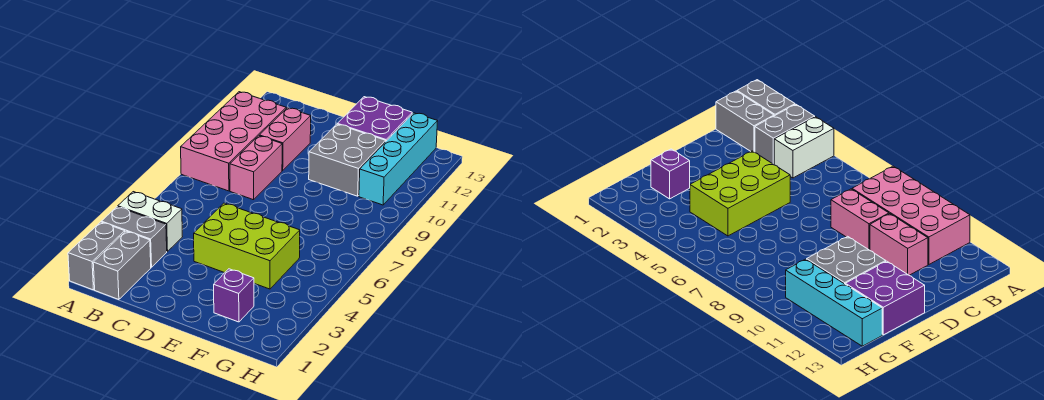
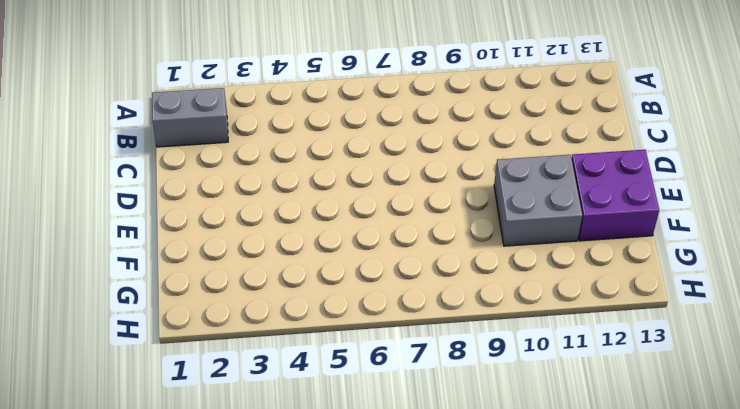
none -> grey 1x2 brick [68,222,125,290]
none -> grey 1x2 brick [101,207,167,267]
none -> white 1x2 brick [118,192,182,252]

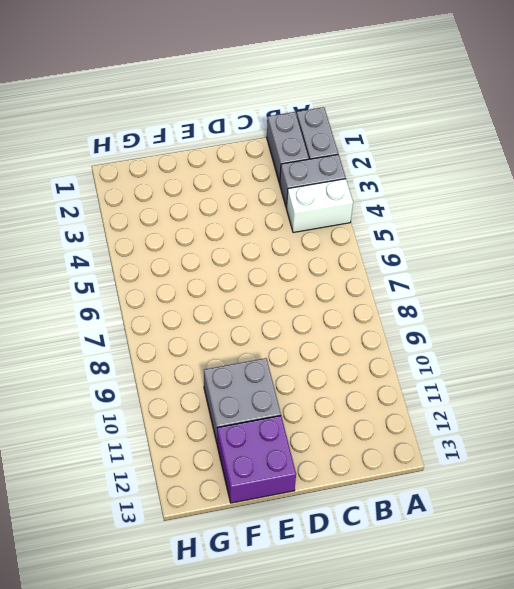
none -> pink 2x4 brick [181,92,286,191]
none -> pink 1x2 brick [230,136,282,200]
none -> pink 1x2 brick [259,108,311,170]

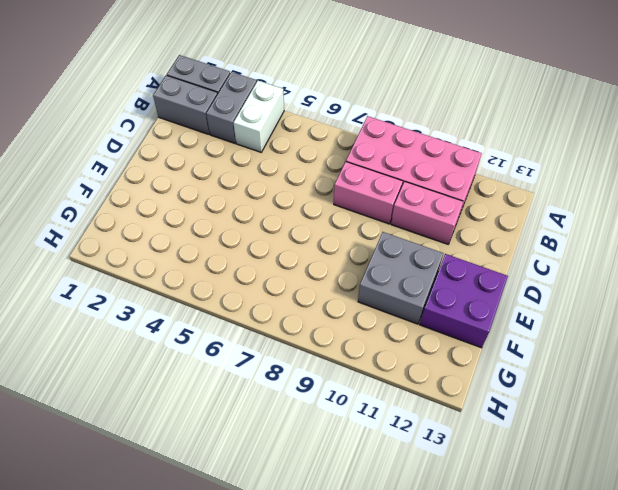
none -> lime 2x3 brick [194,203,300,289]
none -> purple 1x1 brick [214,269,254,322]
none -> cyan 1x4 brick [359,113,438,205]

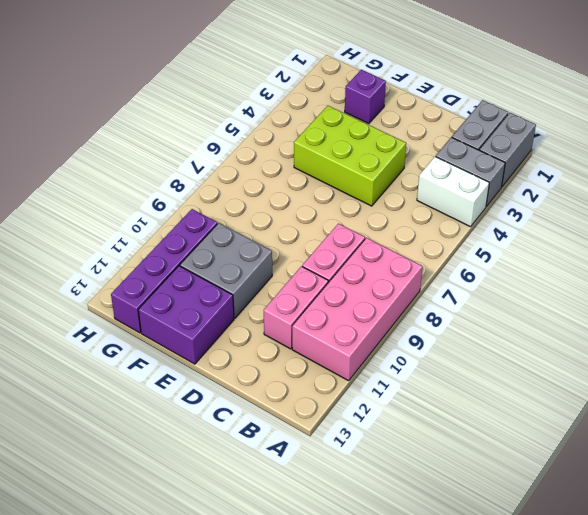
purple 1x4 brick [111,209,217,333] -> cyan 1x4 brick [359,113,438,205]

